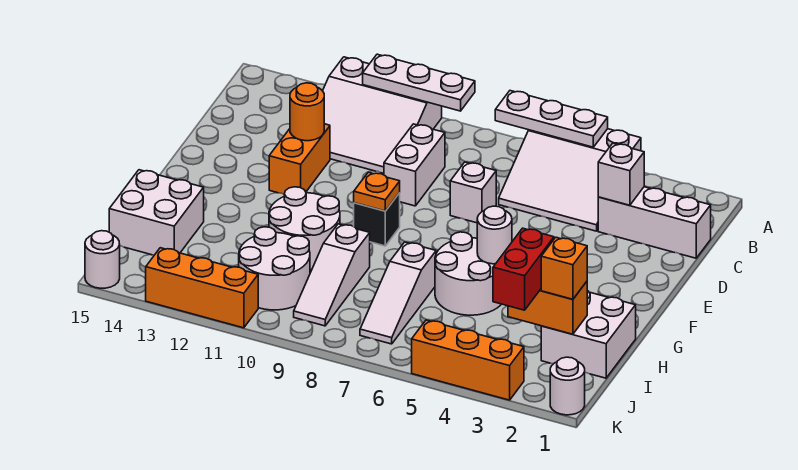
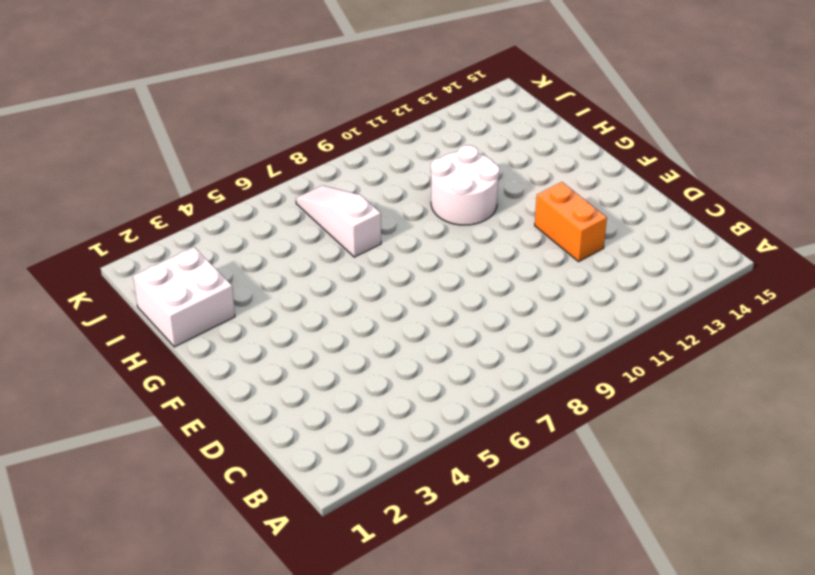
none -> white 3x3 slope [499,129,641,231]
none -> white 3x3 slope [323,57,442,173]
none -> white 1x3 brick [598,187,711,258]

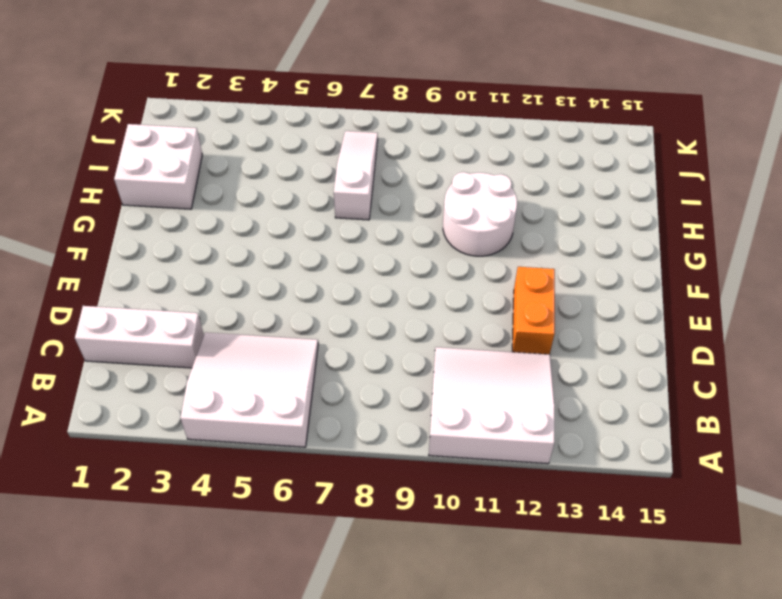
none -> white 1x2 brick [384,124,445,206]
none -> white 1x1 brick [450,162,496,223]
none -> black 1x1 brick [354,193,400,246]

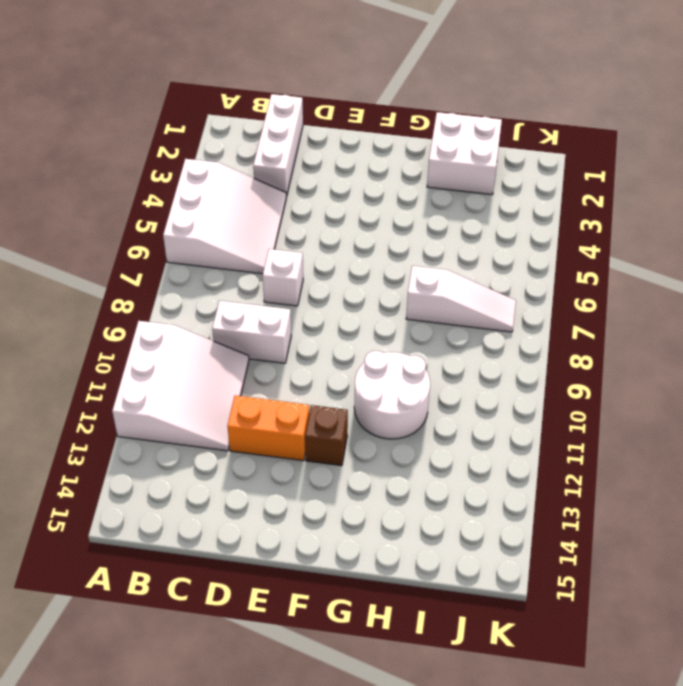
brown 1x1 brick [305,405,348,466] -> none
none -> black 1x1 brick [354,193,400,246]
none -> white 2x2 round brick [435,232,501,315]
none -> white 1x3 slope [294,224,370,326]

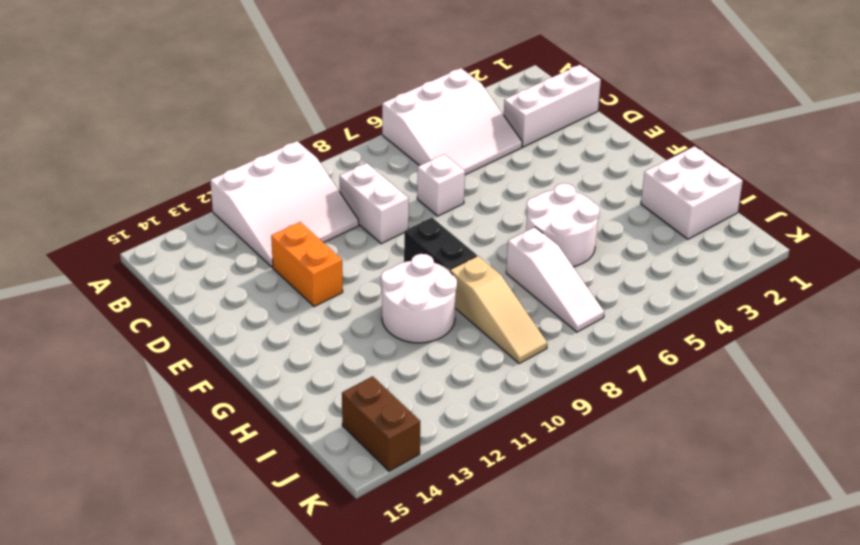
black 1x2 brick [404,218,477,271] -> black 1x1 brick [354,193,400,246]
tan 1x3 slope [450,256,547,363] -> white 1x3 slope [294,224,370,326]
brown 1x2 brick [342,376,420,471] -> none
none -> white 2x2 brick [109,170,204,255]
none -> white 2x2 round brick [239,227,310,310]
none -> white 1x1 round brick [550,357,585,415]

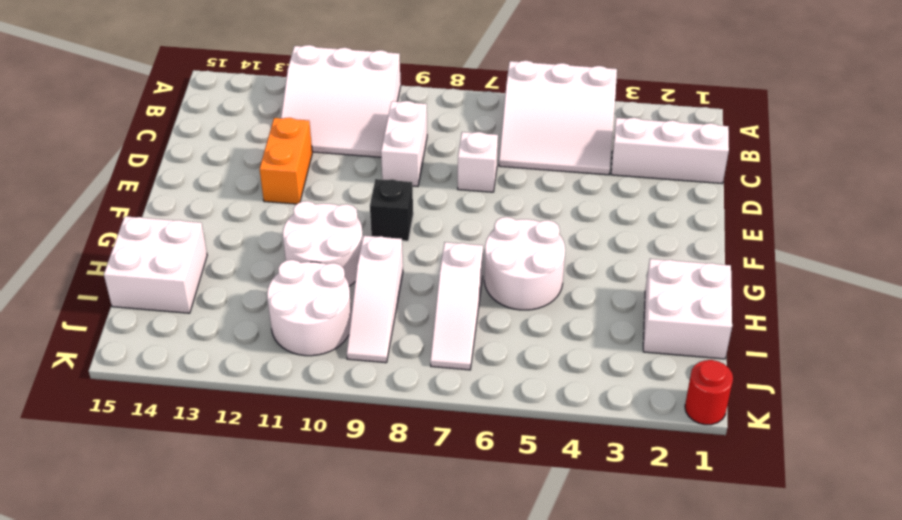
red 1x1 round brick [685,360,733,425] -> white 1x1 round brick [550,357,585,415]
none -> orange 1x3 brick [412,320,524,400]
none -> orange 1x3 brick [146,248,258,328]
none -> white 1x1 round brick [85,231,120,288]

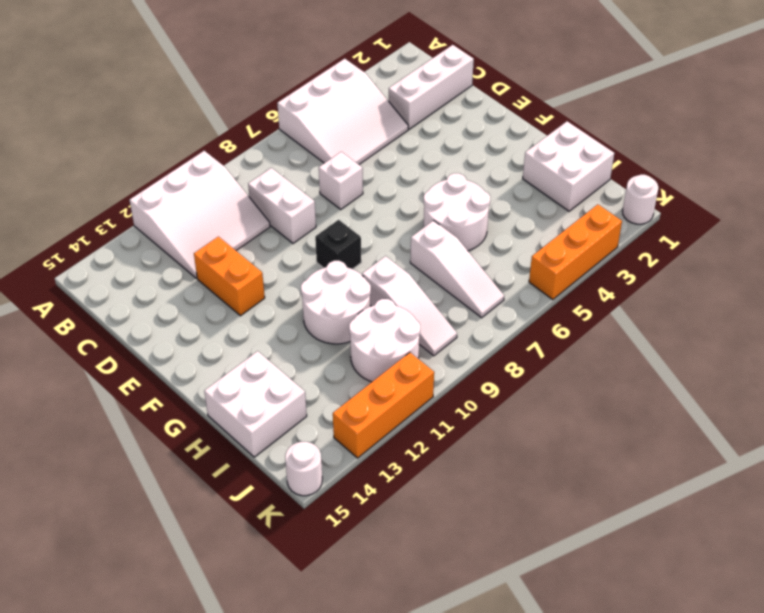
none -> white 1x3 plate [495,91,608,147]
none -> white 1x3 plate [363,54,475,111]
none -> white 1x1 brick [598,143,644,205]

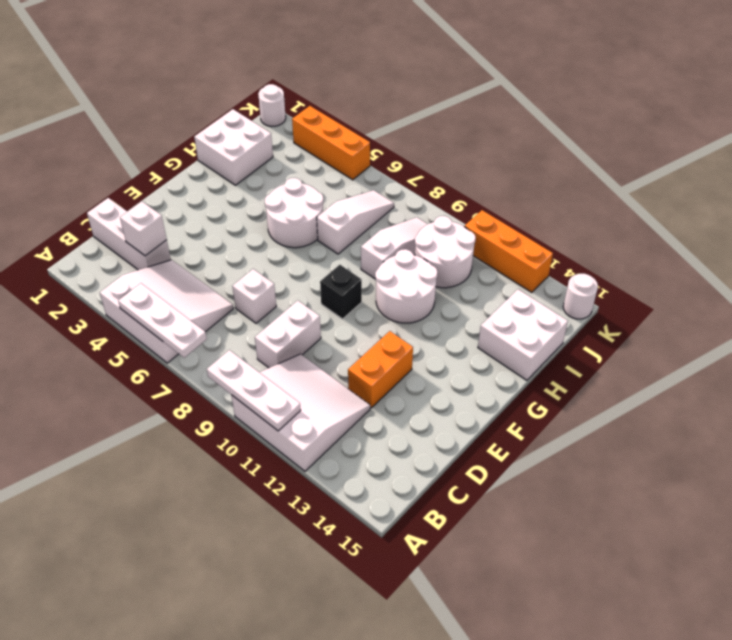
none -> orange 1x1 round brick [290,83,324,141]
none -> orange 1x1 plate [354,172,400,211]
none -> white 1x1 round brick [477,206,512,264]

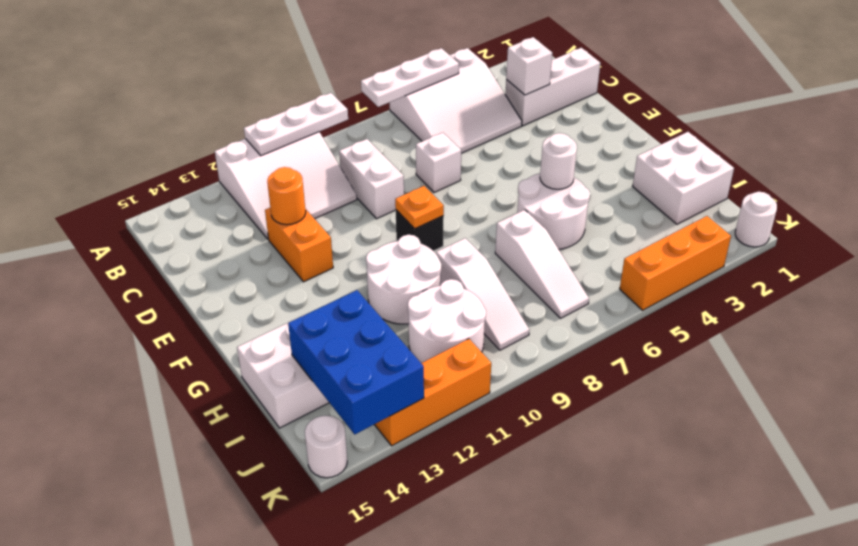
blue 2x3 brick [288,290,424,434] -> none
none -> orange 1x2 brick [508,282,587,334]
none -> orange 1x1 brick [541,237,587,299]
none -> red 1x2 brick [493,228,554,310]

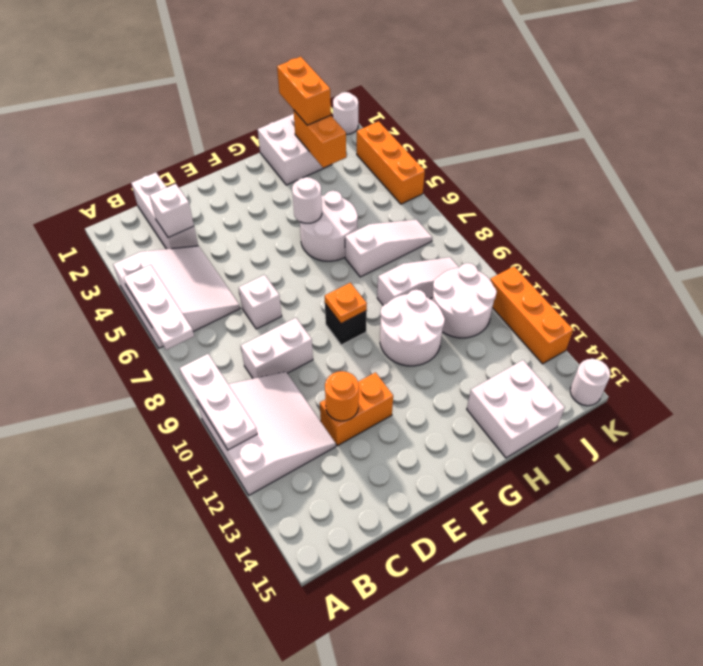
orange 1x2 brick [277,57,331,125] -> orange 1x1 brick [541,237,587,299]
none -> red 1x2 brick [493,228,554,310]

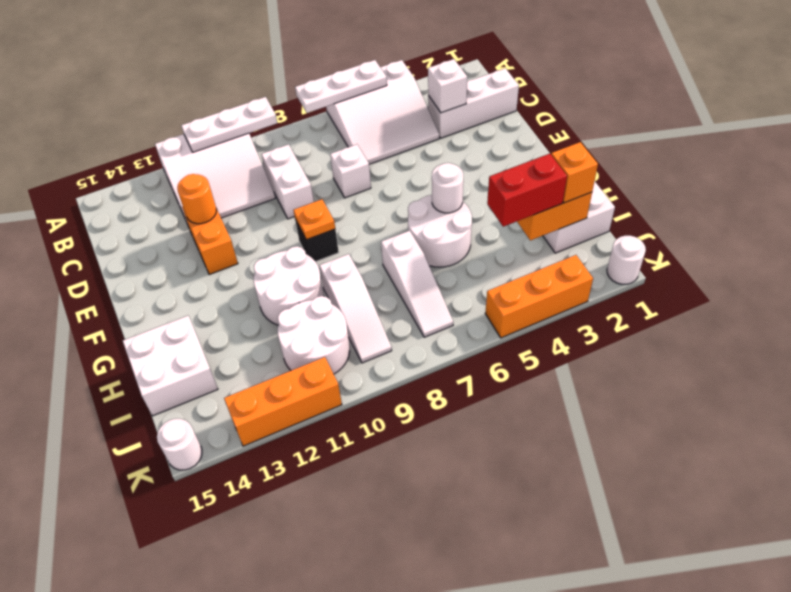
red 1x2 brick [487,154,567,227] -> red 1x2 brick turned to [493,228,554,310]

